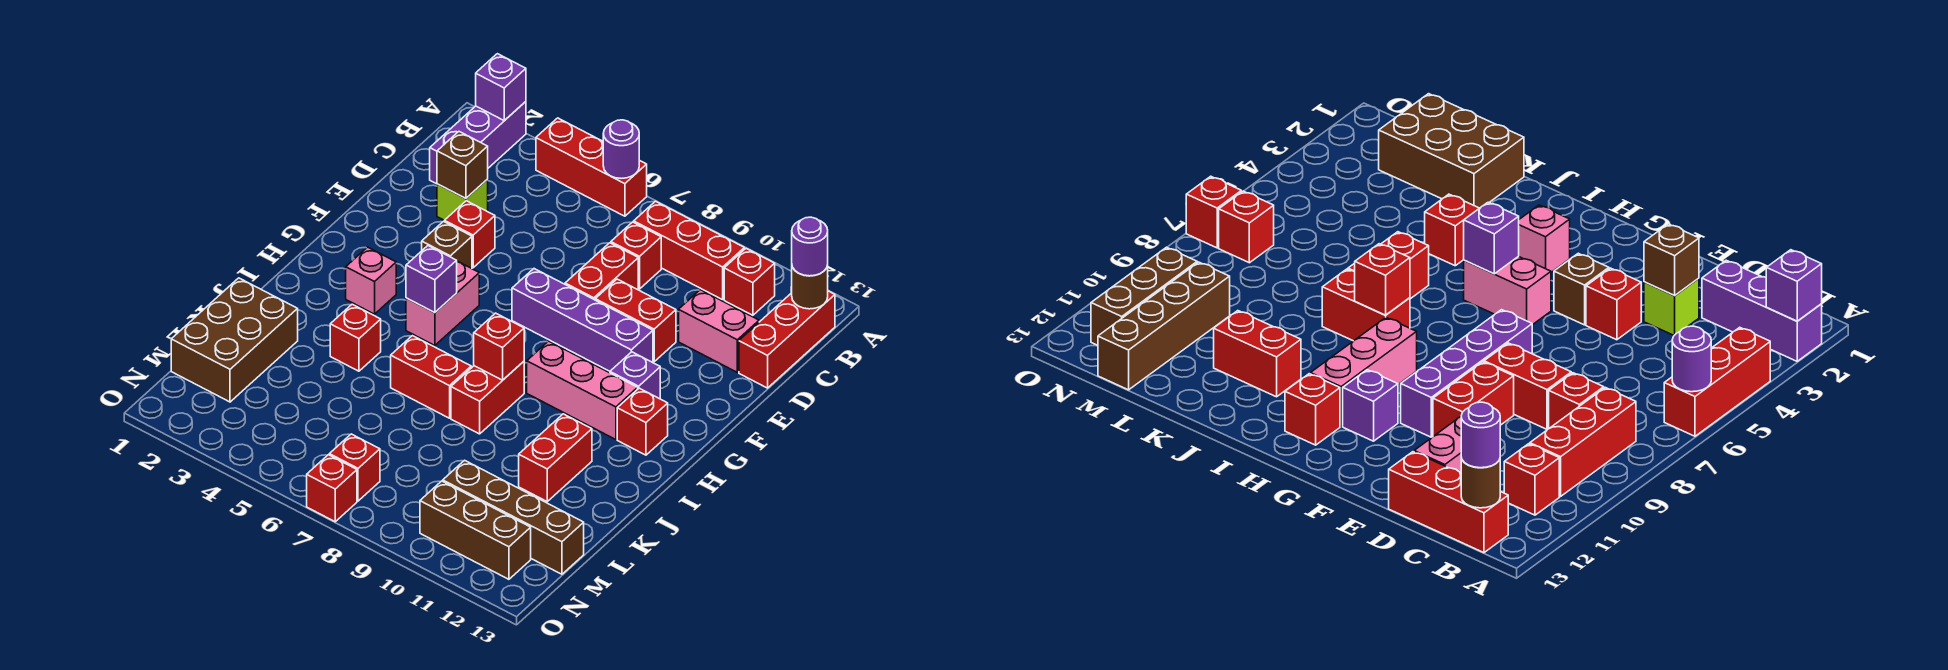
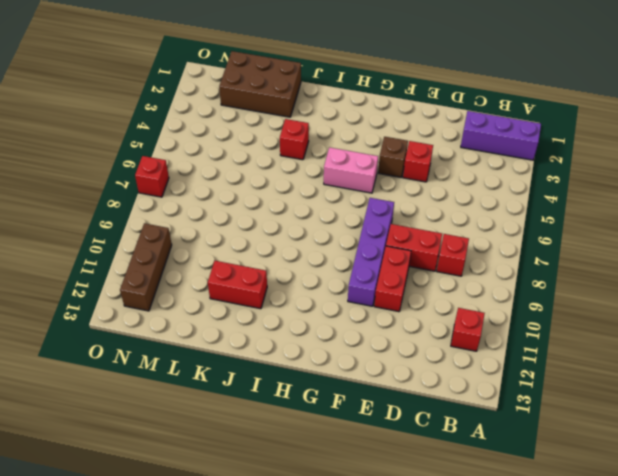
none -> red 1x3 brick [536,118,647,216]
none -> red 1x3 brick [634,201,744,300]
none -> red 1x3 brick [739,291,835,388]
none -> lime 1x1 brick [437,179,488,220]

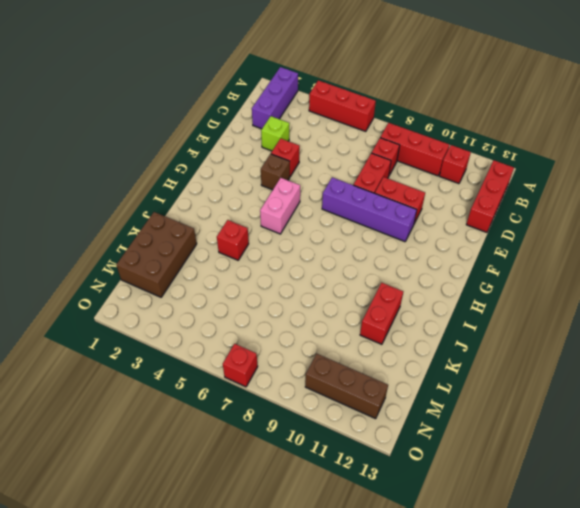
none -> pink 1x2 brick [679,290,759,372]
none -> purple 1x1 brick [610,352,660,399]
none -> pink 1x1 brick [346,247,396,314]
none -> pink 1x3 brick [527,341,638,440]

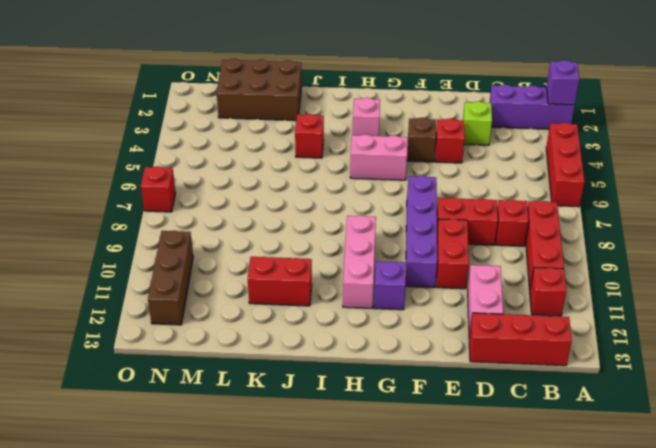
none -> red 1x1 brick [617,388,668,455]
none -> red 1x2 brick [451,361,524,434]
none -> red 1x2 brick [391,336,471,418]
none -> brown 1x4 brick [443,460,584,574]

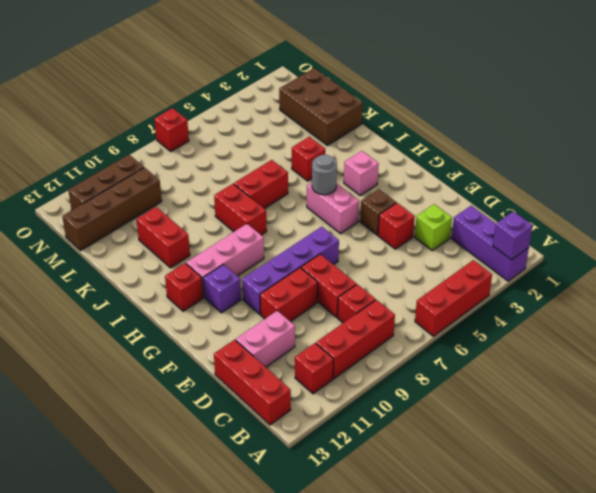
grey 1x1 round brick [312,155,337,195] -> purple 1x1 brick [406,246,457,313]
none -> red 1x1 brick [329,434,380,501]
none -> purple 1x1 round brick [603,120,639,178]
none -> brown 1x1 round brick [791,265,828,309]
none -> brown 1x1 brick [437,132,488,199]

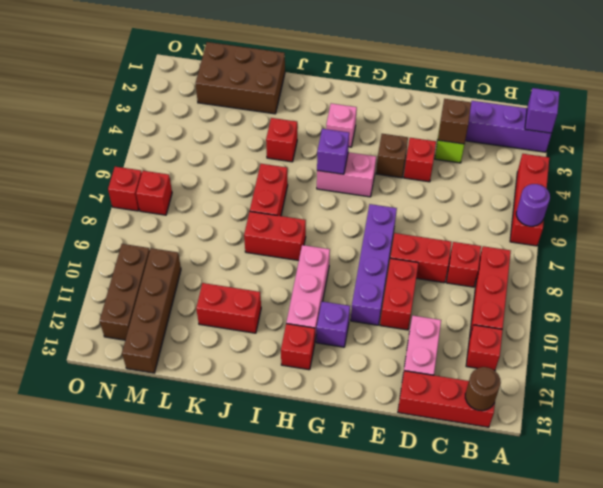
none -> red 1x1 brick [474,313,524,380]
none -> purple 1x1 round brick [792,217,828,276]

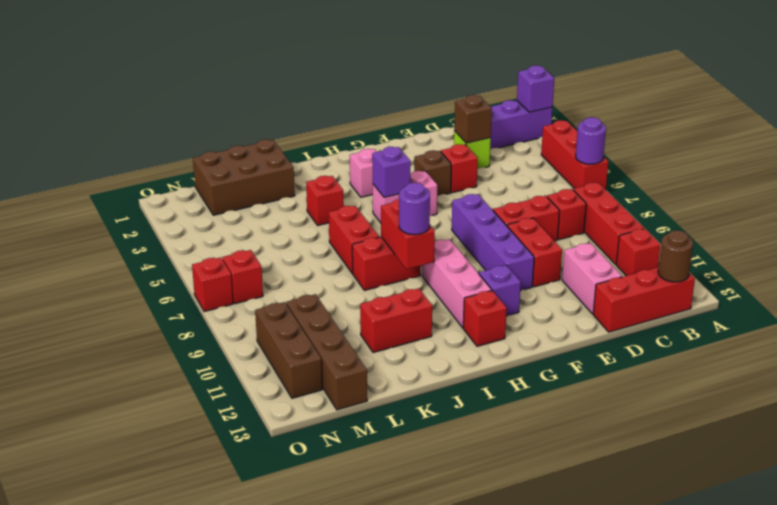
red 1x2 brick [381,199,435,269] -> red 1x1 brick [474,313,524,380]
purple 1x1 round brick [399,183,430,235] -> purple 1x1 round brick moved to [792,217,828,276]

